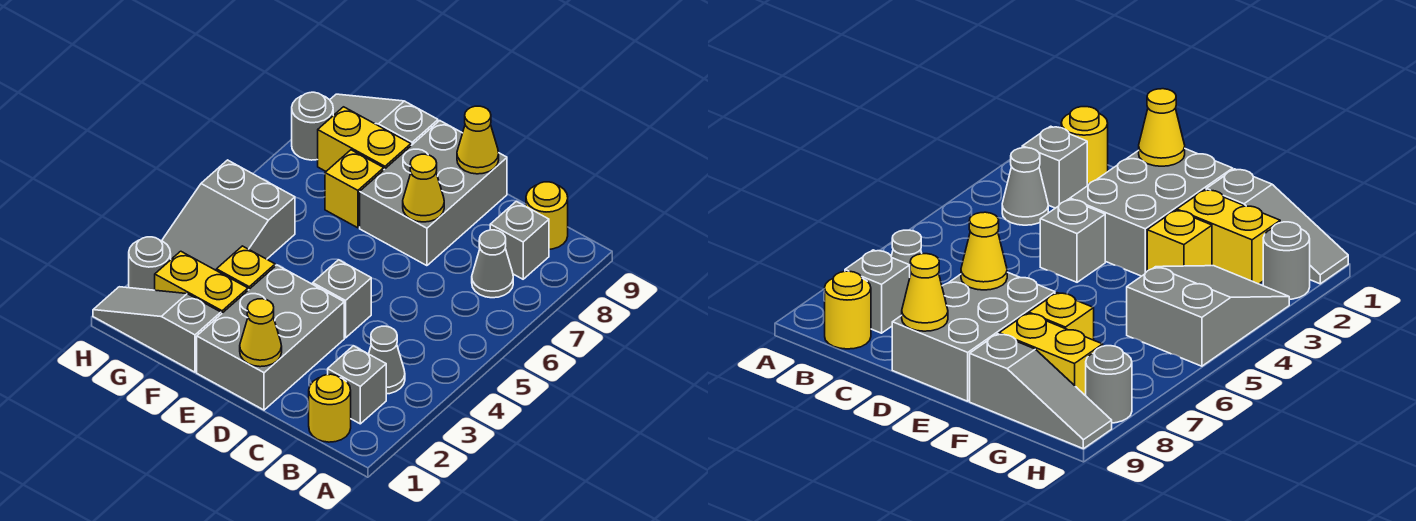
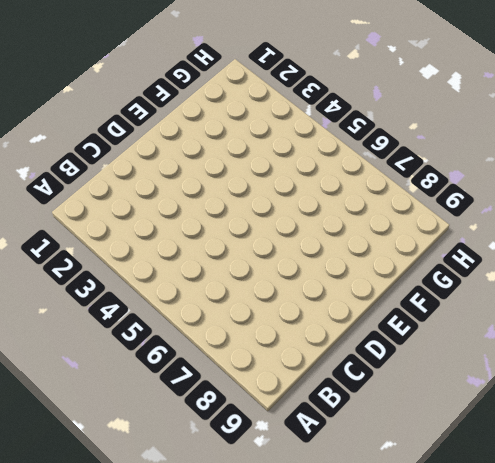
none -> yellow 1x1 round brick [309,374,351,442]
none -> grey 1x1 brick [328,346,386,424]
none -> grey 1x1 cone [369,326,405,394]

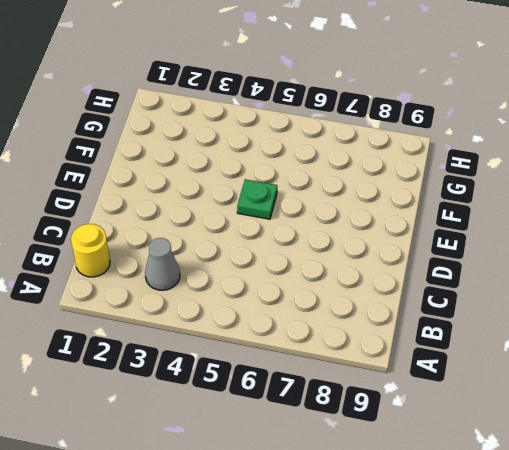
green 1x1 plate [237,179,277,219] -> none
none -> grey 1x1 brick [328,346,386,424]
none -> grey 1x1 cone [472,230,513,298]
none -> grey 1x1 brick [490,201,549,279]

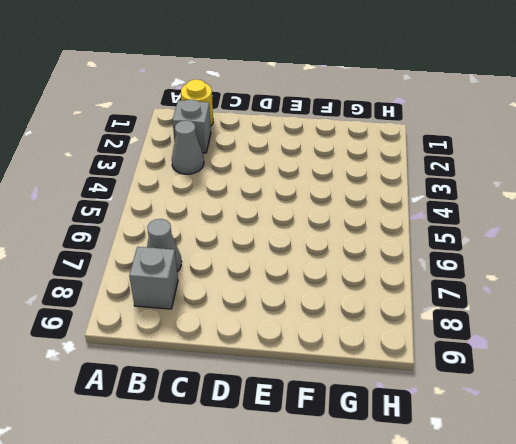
none -> yellow 1x1 round brick [526,182,568,249]
none -> grey 2x3 brick [197,265,344,410]
none -> grey 1x1 brick [313,260,371,338]

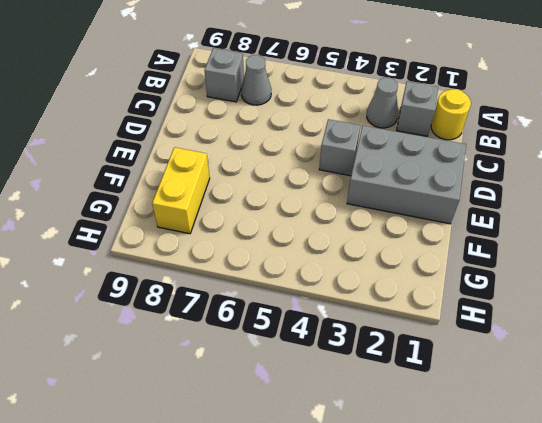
none -> yellow 1x1 round brick [526,182,568,249]
none -> grey 2x3 brick [360,121,507,266]
none -> grey 1x3 slope [93,287,221,372]

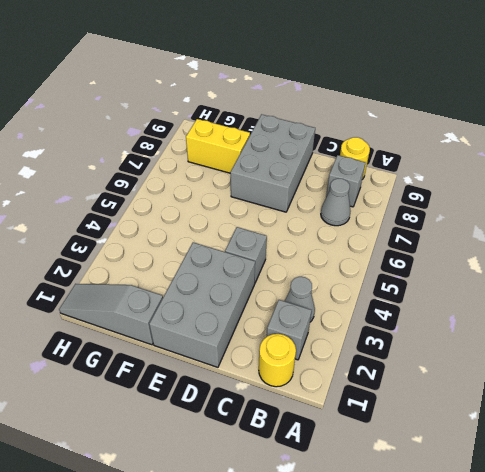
none -> yellow 1x2 brick [155,251,248,314]
none -> yellow 1x1 brick [216,246,275,290]
none -> yellow 1x1 brick [325,150,384,228]

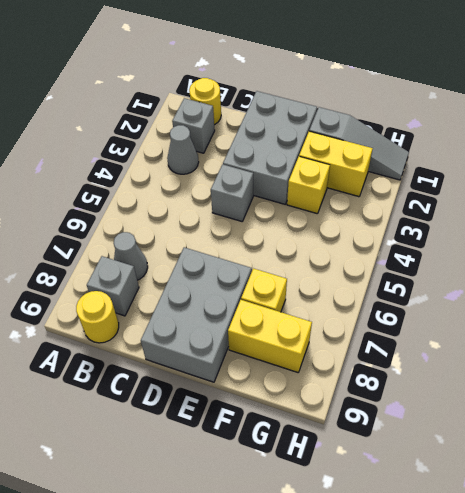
none -> grey 1x3 slope [330,94,438,145]
none -> grey 2x3 slope [162,160,295,270]
none -> grey 1x1 round brick [129,237,171,290]

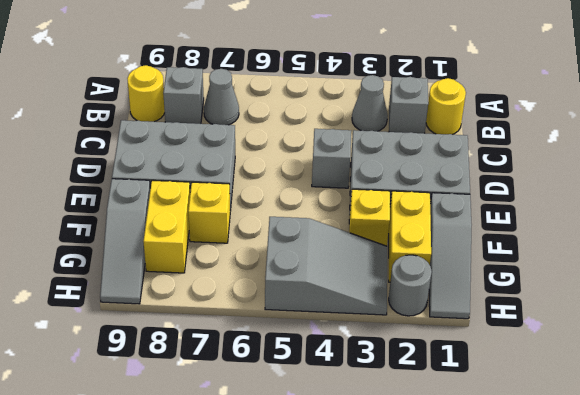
none -> grey 1x1 round brick [292,92,333,160]
none -> yellow 1x1 cone [240,299,282,367]
none -> yellow 1x1 cone [403,154,444,222]

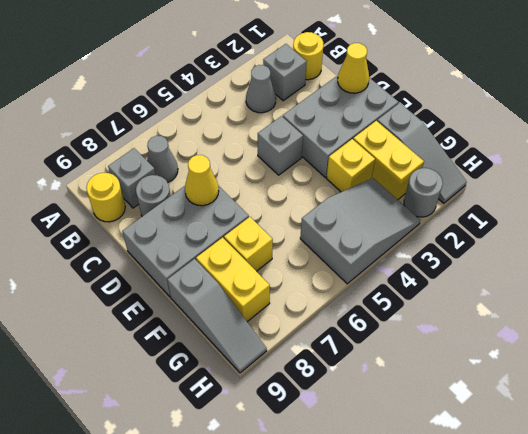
grey 1x1 round brick [136,175,171,216] -> grey 1x1 round brick moved to [292,92,333,160]
none -> yellow 1x1 cone [457,106,499,174]

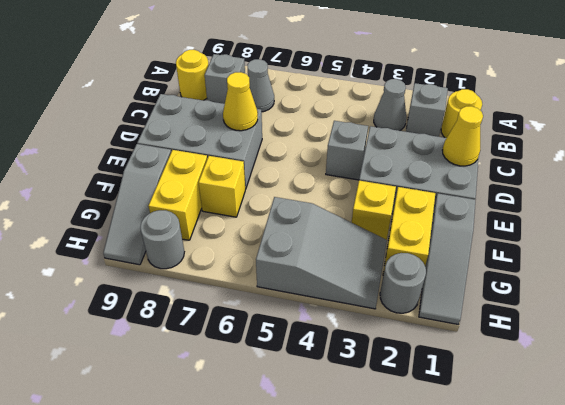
none -> yellow 1x1 cone [457,106,499,174]

